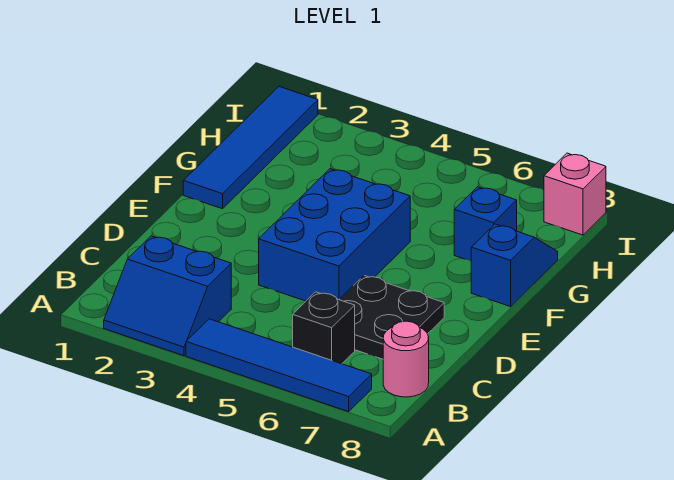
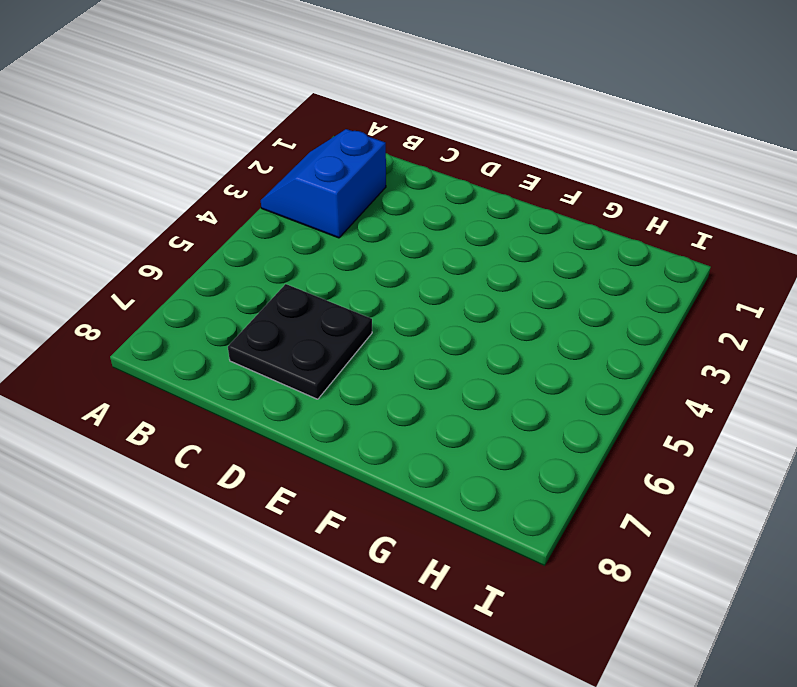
none -> blue 1x4 tile [186,319,372,412]
none -> black 1x1 brick [293,292,355,364]

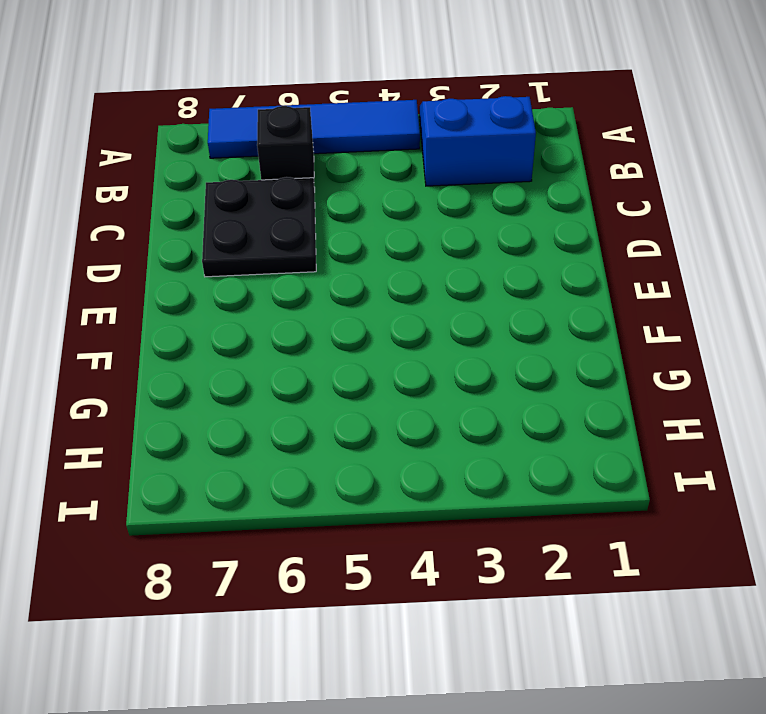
none -> pink 1x1 round brick [383,321,429,397]
none -> blue 2x3 brick [259,169,410,301]

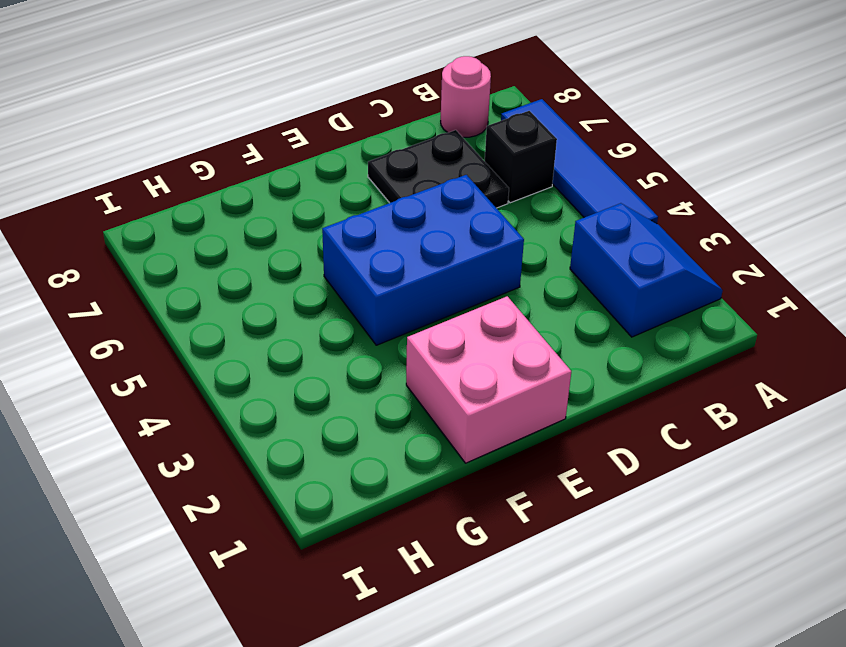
pink 2x2 brick [406,296,571,463] -> blue 1x4 tile [183,87,318,209]
none -> blue 1x2 slope [471,224,558,307]
none -> blue 1x1 brick [454,187,517,261]

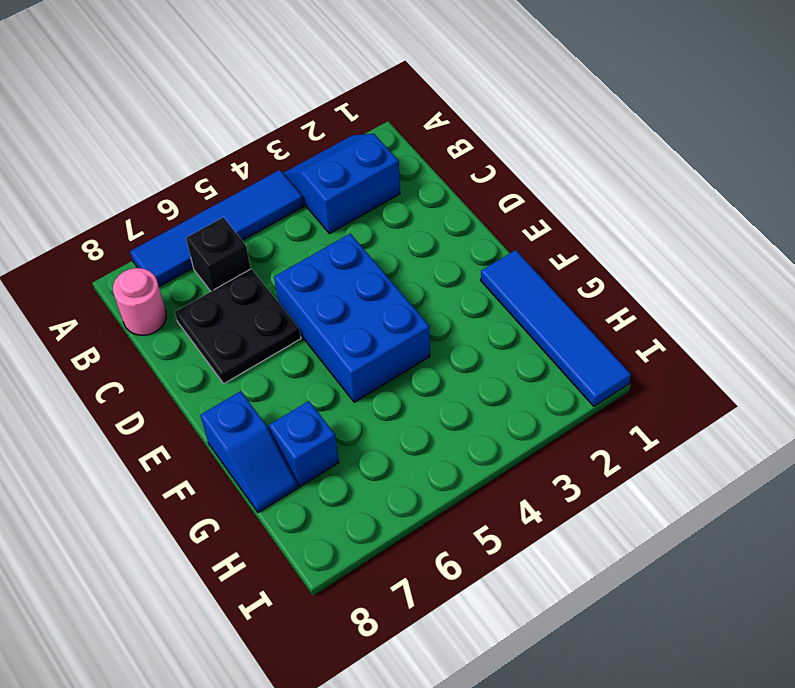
none -> pink 1x1 brick [544,153,606,235]

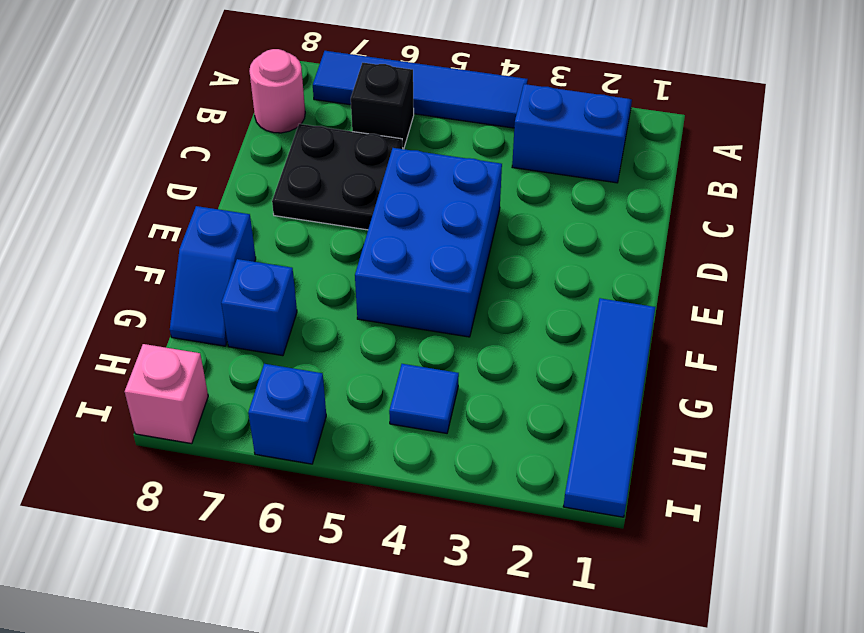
blue 1x1 tile [389,364,459,433] -> none
blue 1x1 brick [248,364,326,464] -> none

